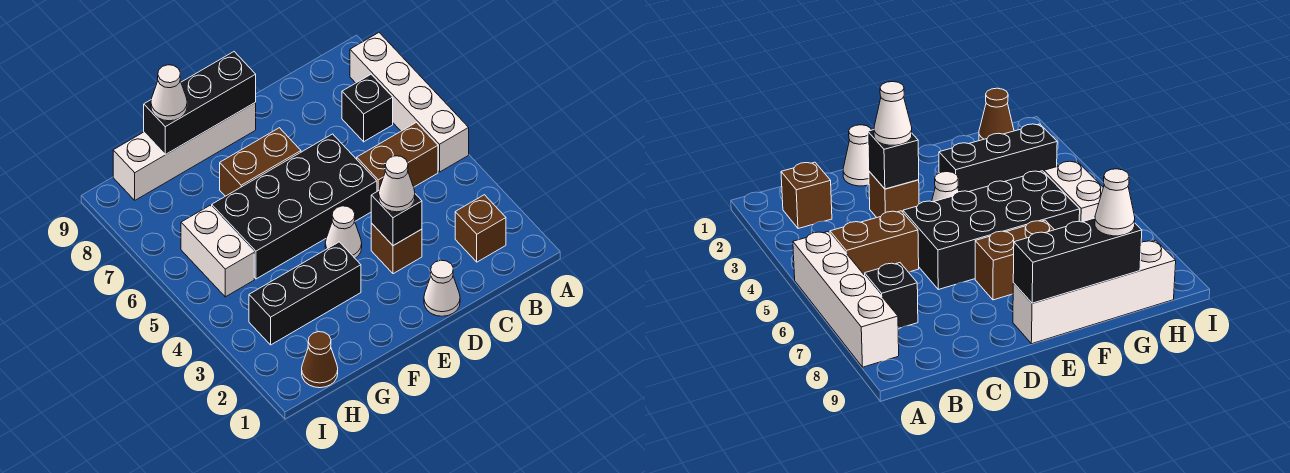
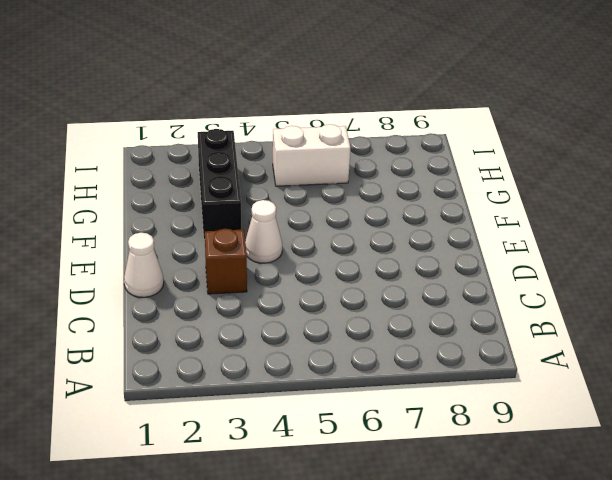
none -> white 1x4 brick [350,33,469,172]
none -> brown 1x1 brick [455,195,506,262]
none -> brown 1x2 brick [357,123,438,191]

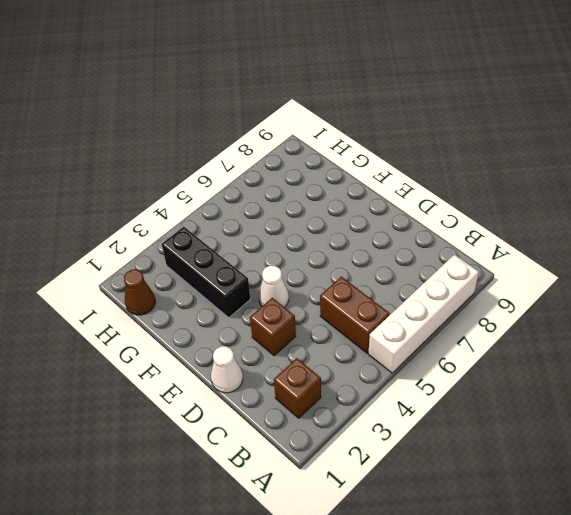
none -> black 1x1 brick [342,75,393,142]
none -> black 2x4 brick [212,134,377,279]
none -> brown 1x2 brick [220,128,301,196]

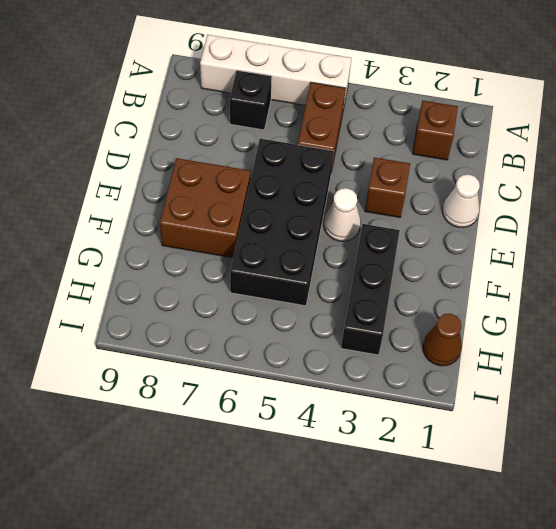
brown 2x2 brick [160,158,251,258] -> brown 1x2 brick [220,128,301,196]
none -> white 1x4 brick [113,103,256,200]
none -> white 1x2 brick [181,205,254,297]
none -> black 1x1 brick [371,191,422,246]

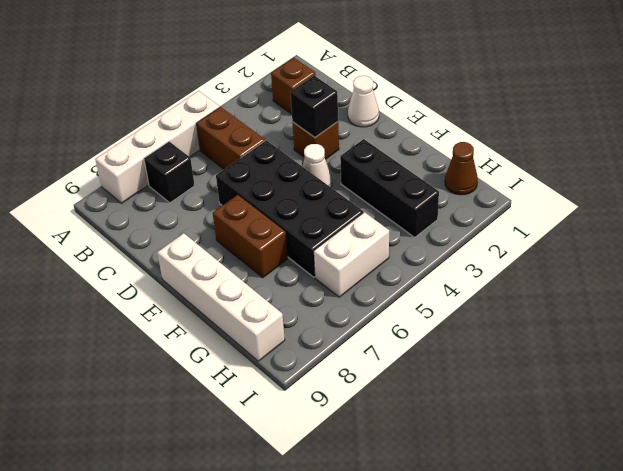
none -> black 1x3 brick [144,52,256,155]
none -> white 1x1 cone [379,156,415,212]
none -> white 1x1 cone [151,65,187,121]

